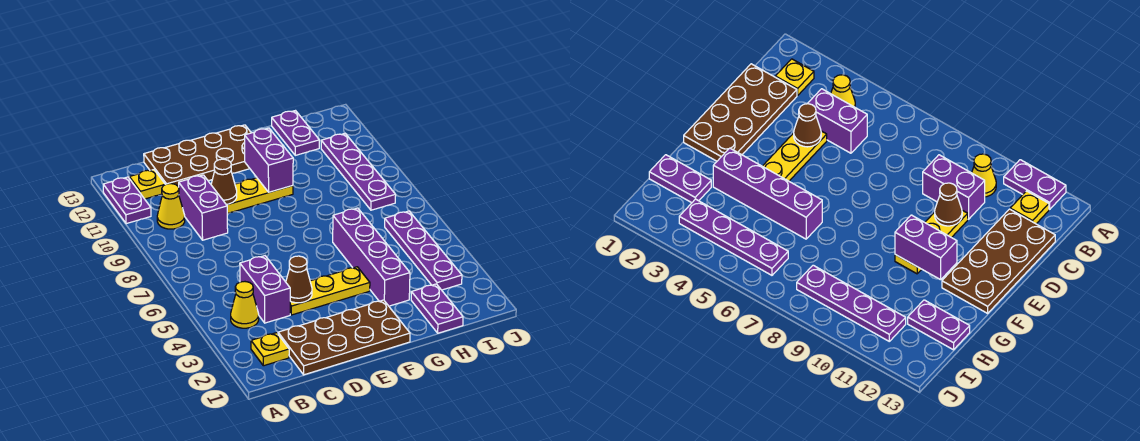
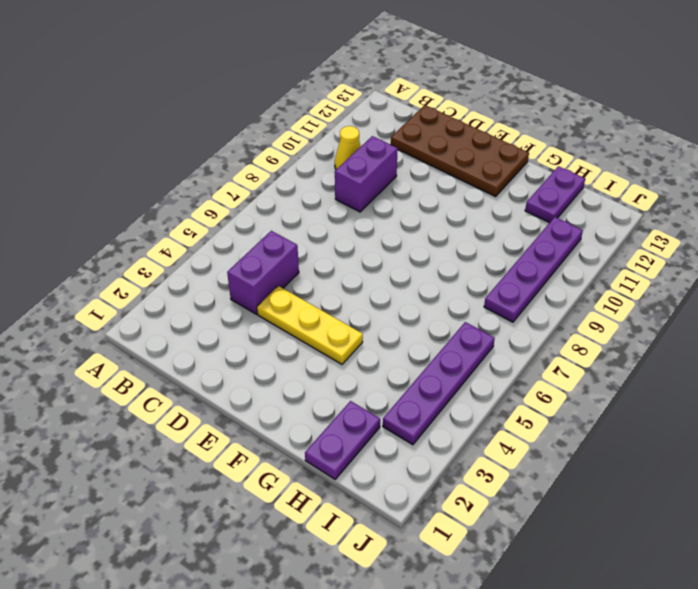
none -> purple 1x2 plate [103,177,151,224]
none -> yellow 1x1 plate [251,333,289,366]
none -> yellow 1x1 cone [231,282,259,328]

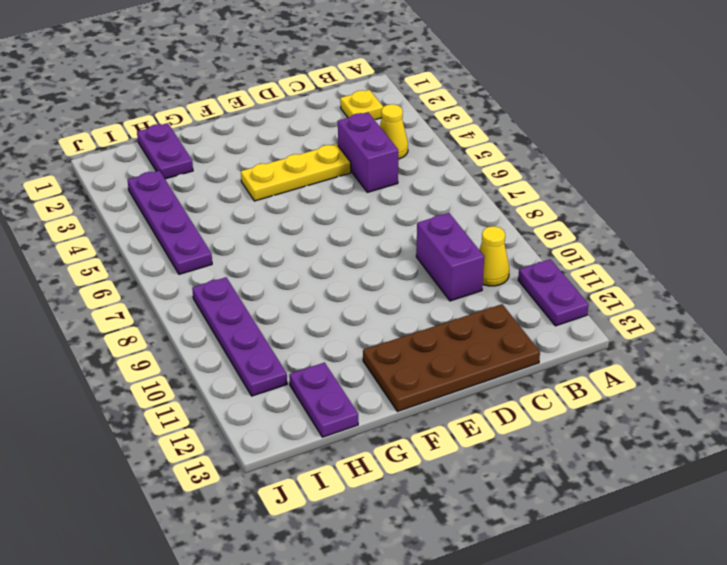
none -> yellow 1x1 plate [129,170,165,199]
none -> brown 2x4 plate [278,300,410,375]
none -> yellow 1x3 plate [226,178,293,214]

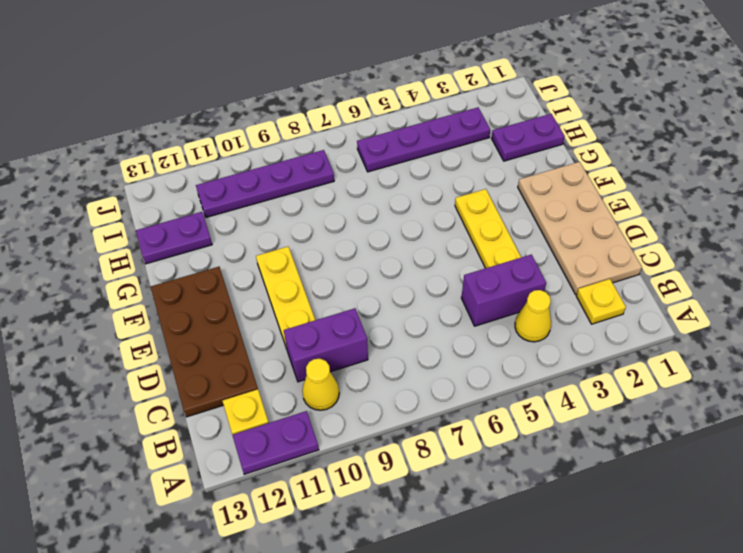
tan 2x4 plate [518,162,642,294] -> brown 2x4 plate [278,300,410,375]
none -> purple 1x4 brick [333,208,410,306]
none -> brown 1x1 cone [286,256,312,303]
none -> brown 1x1 cone [211,159,237,204]

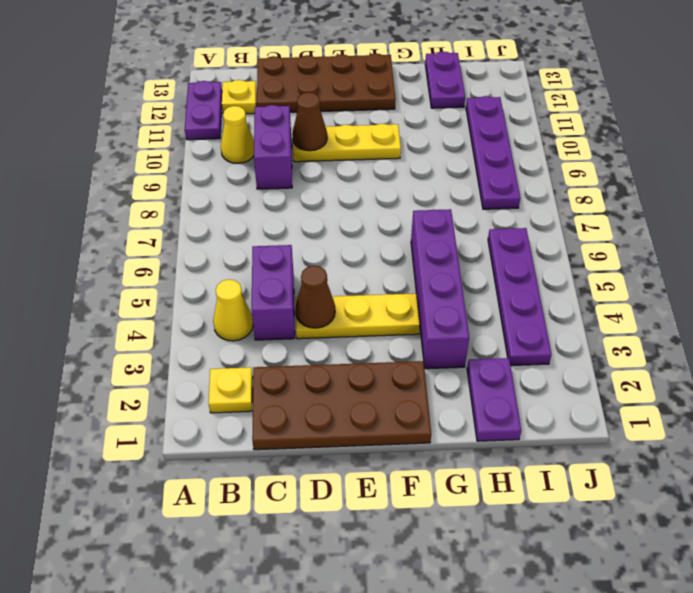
none -> purple 1x2 brick [245,128,293,192]

